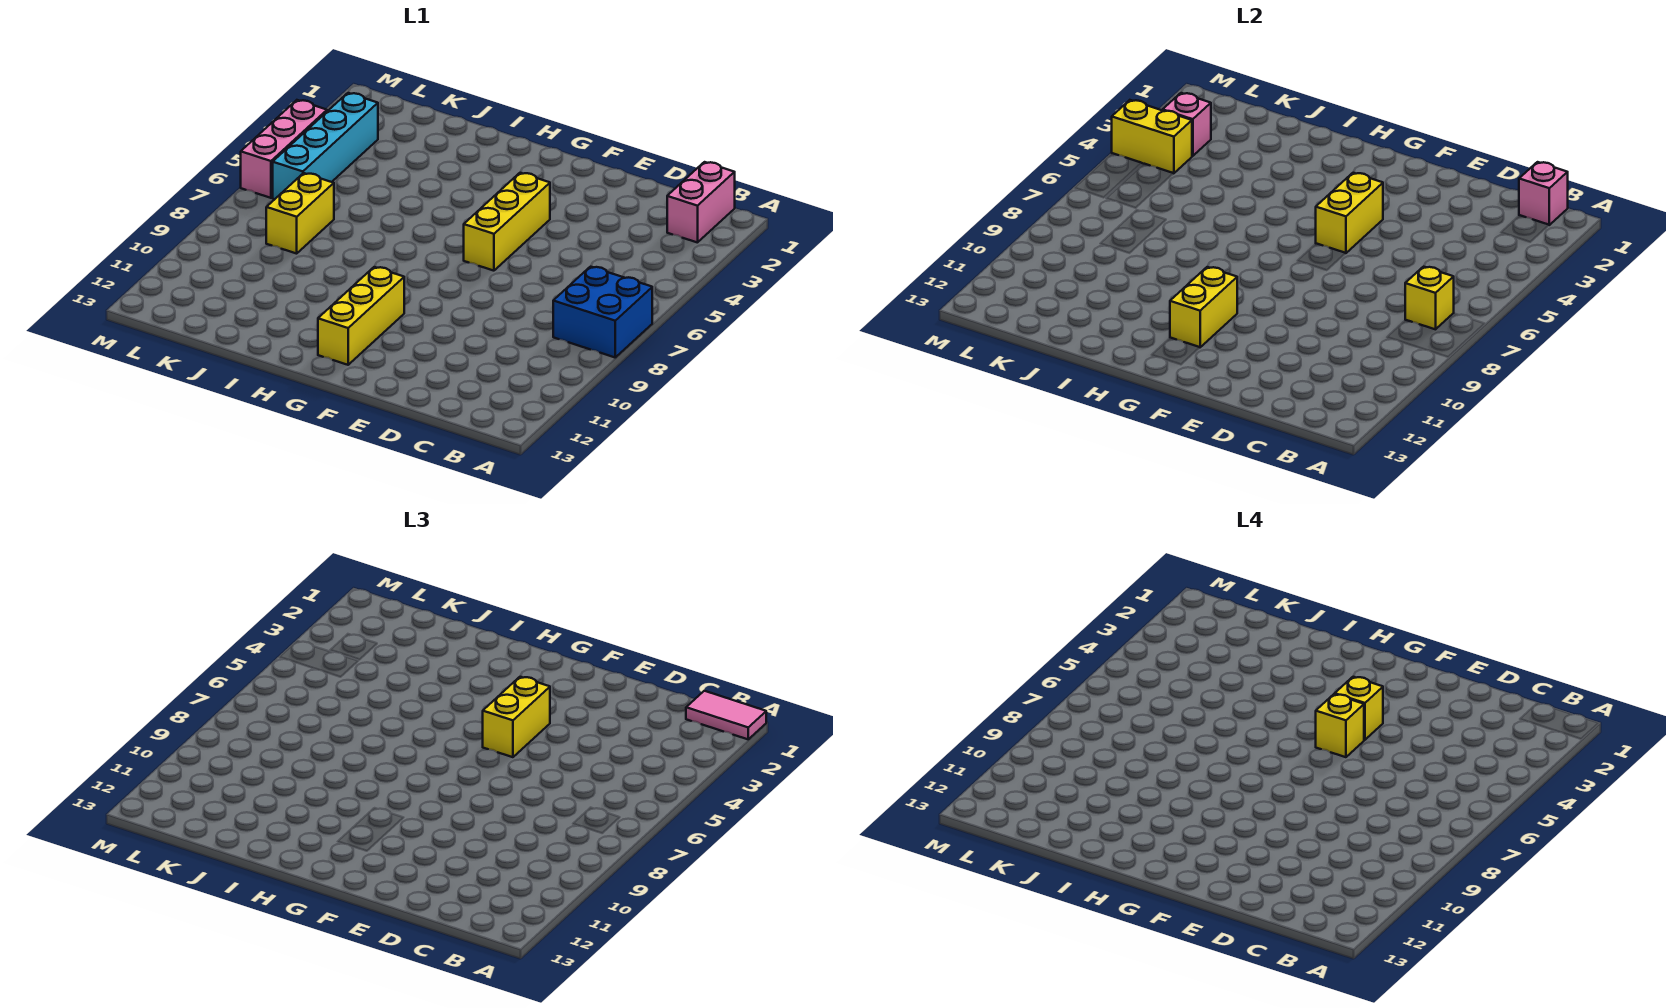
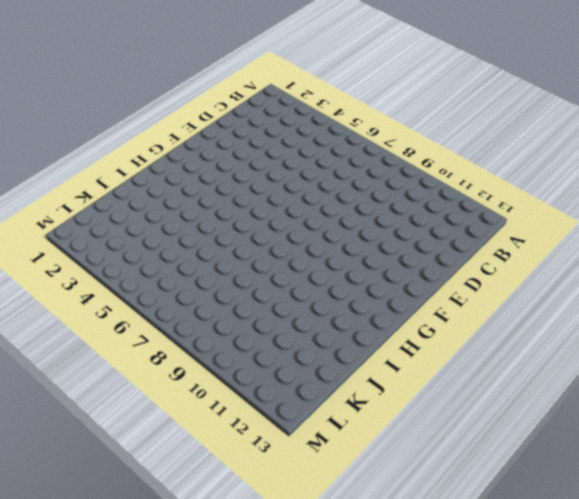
none -> blue 2x2 brick [553,267,652,357]
none -> pink 1x2 brick [667,162,735,243]
none -> yellow 1x3 brick [464,173,550,271]

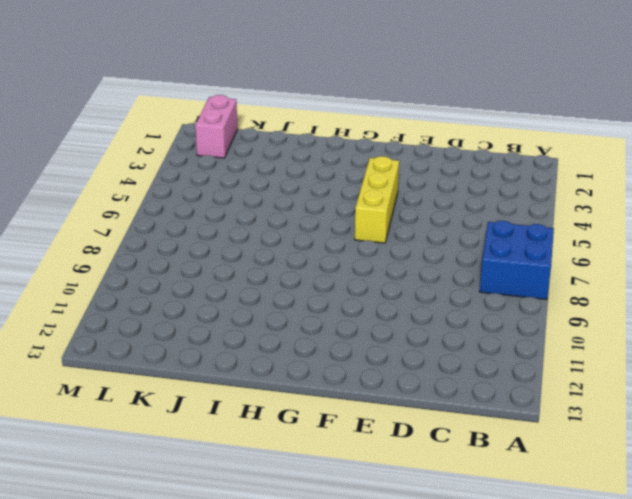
pink 1x2 brick [195,95,237,158] -> pink 1x2 brick moved to [667,162,735,243]
none -> yellow 1x3 brick [318,267,404,365]
none -> yellow 1x2 brick [266,173,334,254]
none -> cyan 1x4 brick [273,93,378,199]

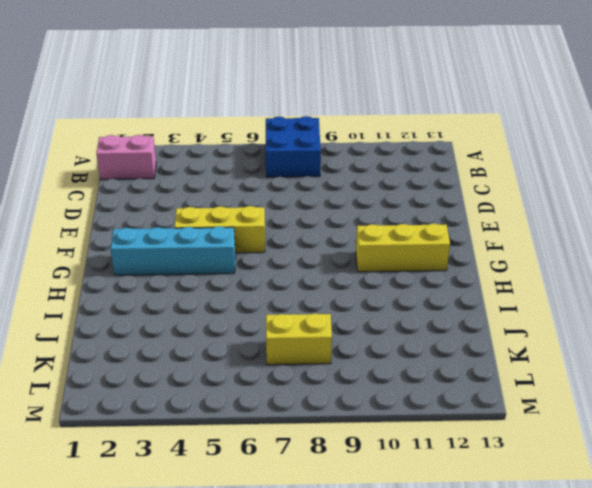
cyan 1x4 brick [111,226,235,275] -> cyan 1x4 brick moved to [273,93,378,199]
none -> pink 1x3 brick [241,100,327,198]
none -> pink 1x1 brick [1519,162,1568,225]
none -> yellow 1x1 brick [1405,267,1454,329]

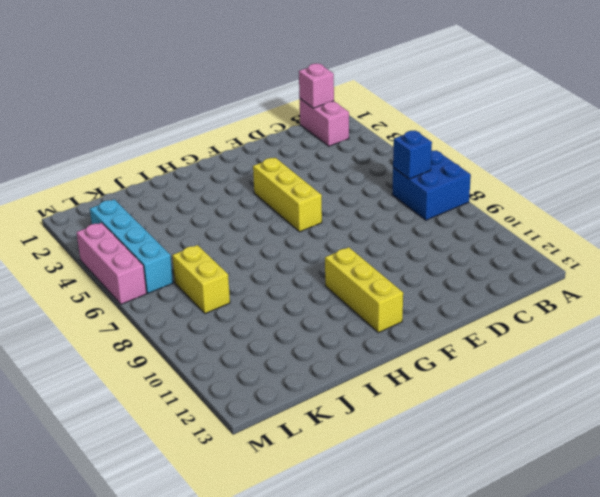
blue 1x1 brick [393,131,432,179] -> yellow 1x1 brick [1405,267,1454,329]
none -> yellow 1x2 brick [1316,173,1383,253]
none -> yellow 1x2 brick [1170,267,1237,347]
none -> pink 1x1 brick [1163,93,1211,156]

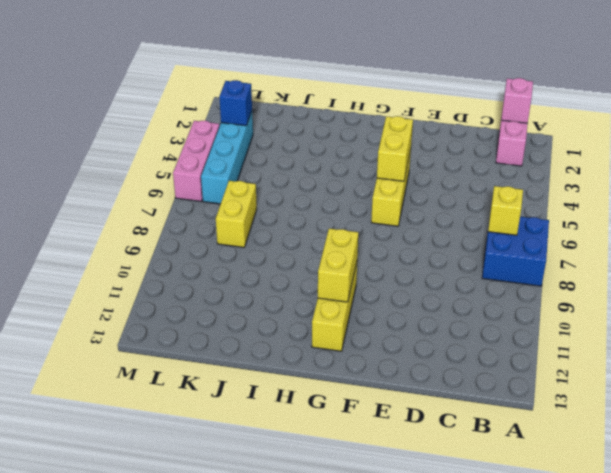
blue 1x1 brick [219,80,252,126] -> pink 1x1 brick [1163,93,1211,156]
none -> yellow 1x2 brick [1112,100,1192,173]
none -> pink 1x2 tile [686,691,766,739]
none -> yellow 1x2 brick [483,677,550,757]

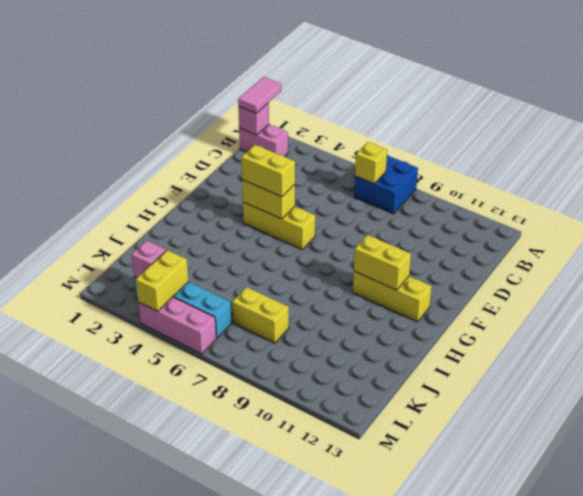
none -> yellow 1x1 brick [1335,677,1383,740]
none -> yellow 1x1 brick [1316,694,1364,757]

